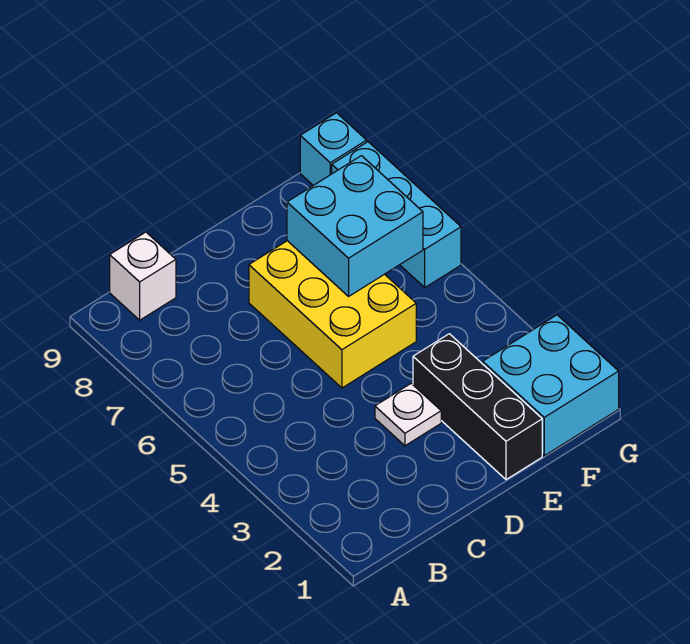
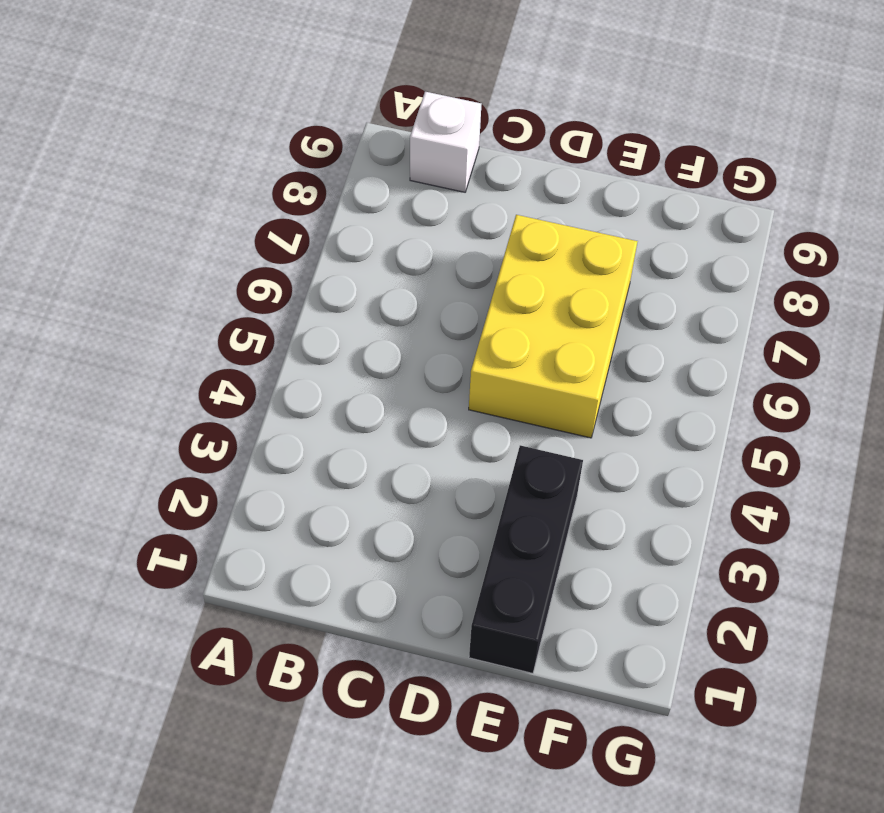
none -> white 1x1 plate [375,384,441,446]
none -> cyan 2x2 brick [483,315,619,456]

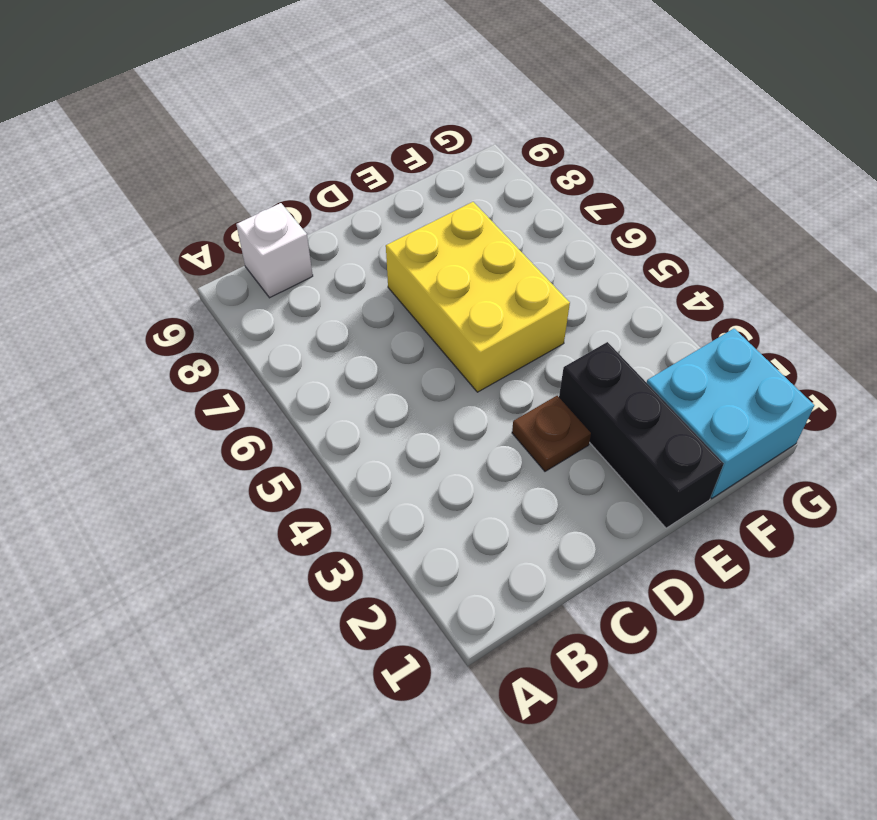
brown 1x1 plate [512,396,591,471] -> white 1x1 plate [375,384,441,446]
none -> cyan 1x3 brick [332,142,461,287]
none -> cyan 1x1 brick [300,113,367,185]

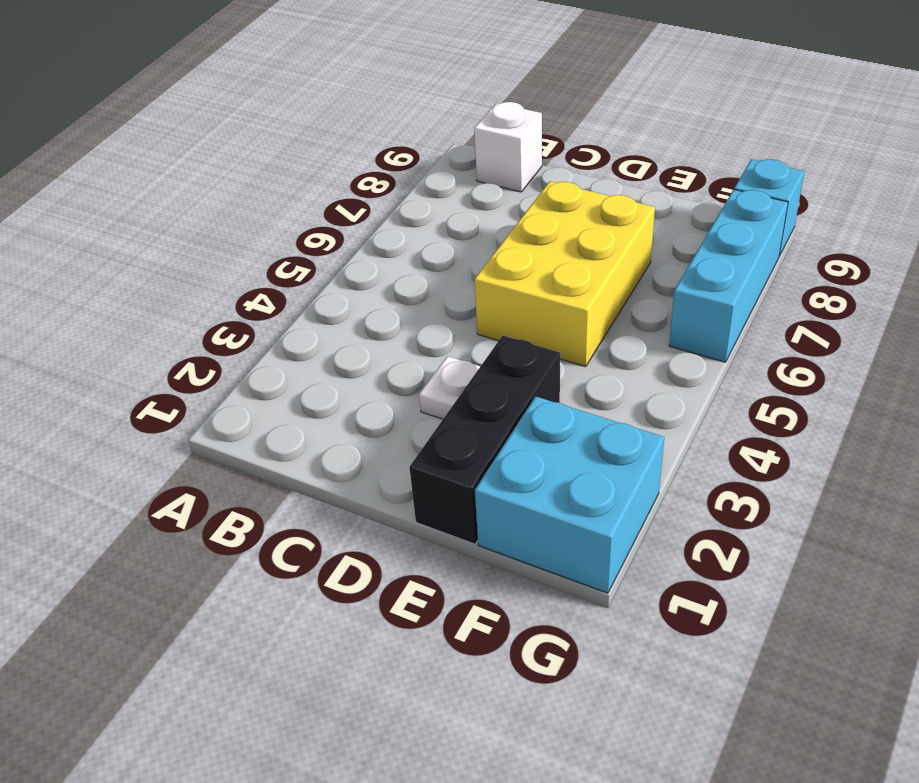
none -> cyan 2x2 brick [287,156,423,296]

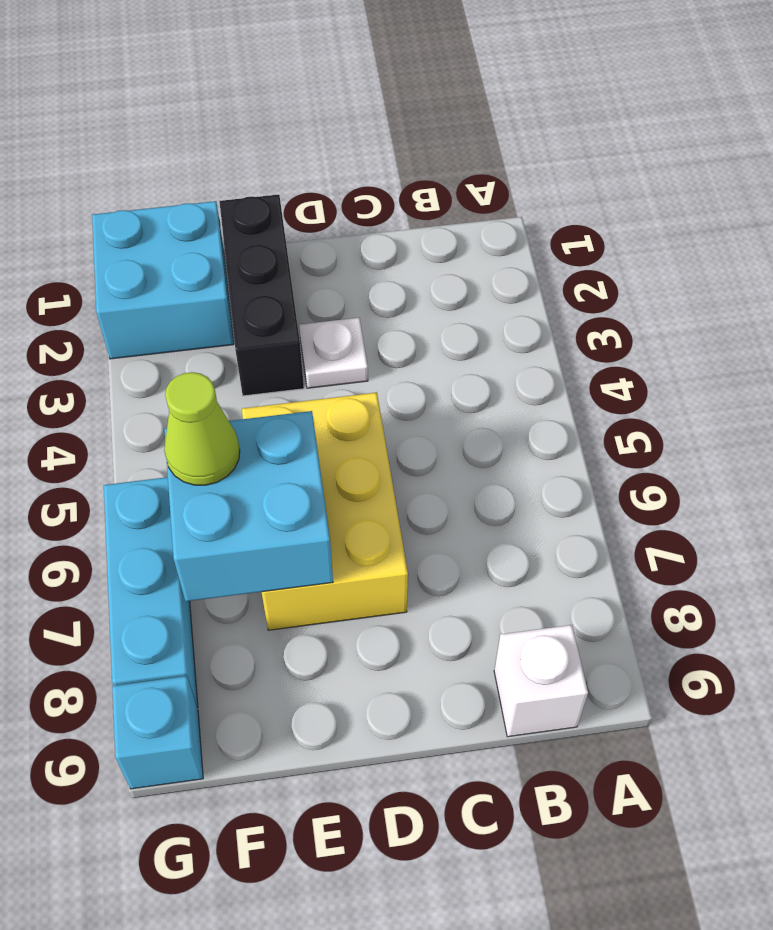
lime 1x1 cone [164,372,240,485] -> none

